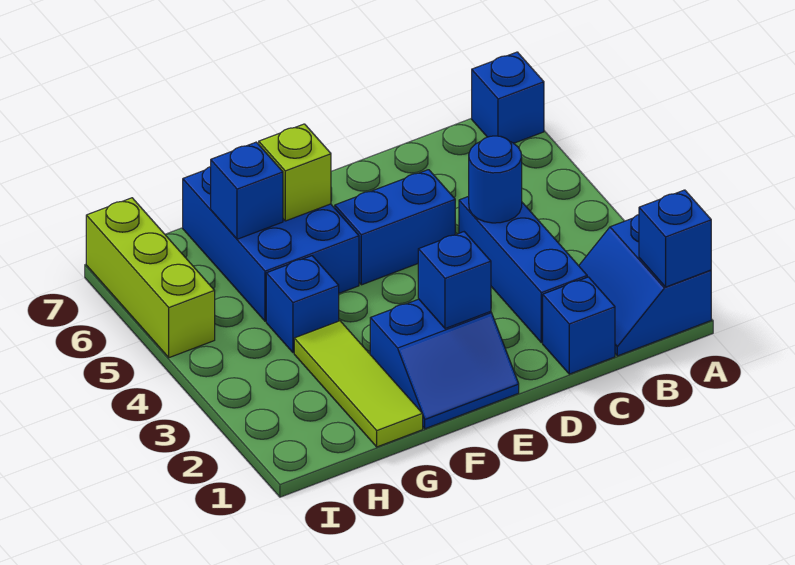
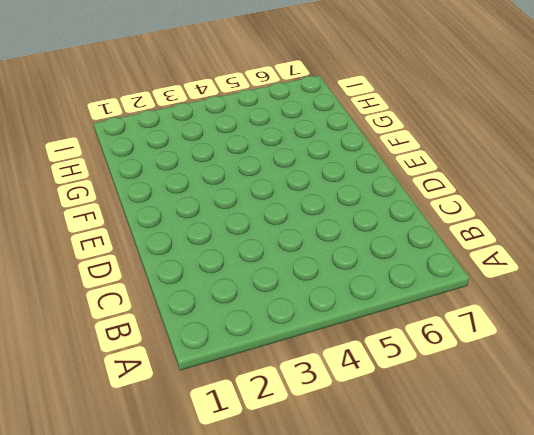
none -> blue 2x2 slope [579,215,711,356]
none -> blue 1x1 brick [472,52,544,143]
none -> blue 1x1 brick [543,277,615,374]

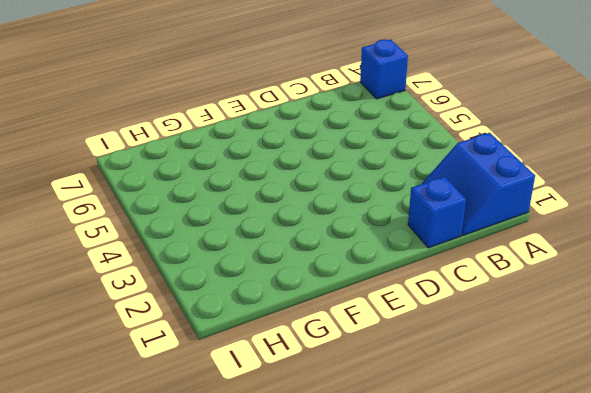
none -> blue 1x3 brick [459,196,587,343]
none -> blue 1x2 brick [335,170,455,285]
none -> blue 2x2 slope [370,299,519,429]

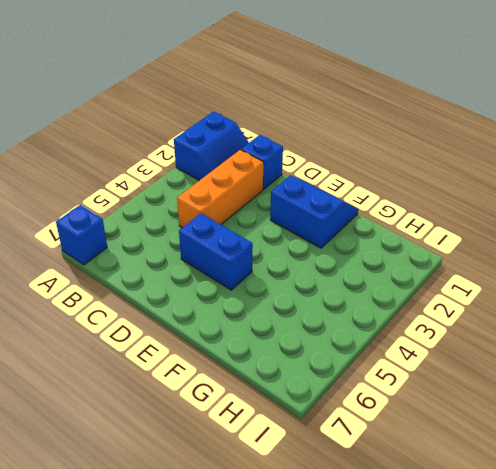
orange 1x3 brick [177,150,264,228] -> blue 1x3 brick [459,196,587,343]
none -> blue 2x3 brick [183,167,359,321]
none -> lime 1x3 tile [294,321,423,447]
none -> blue 1x1 brick [266,256,339,353]

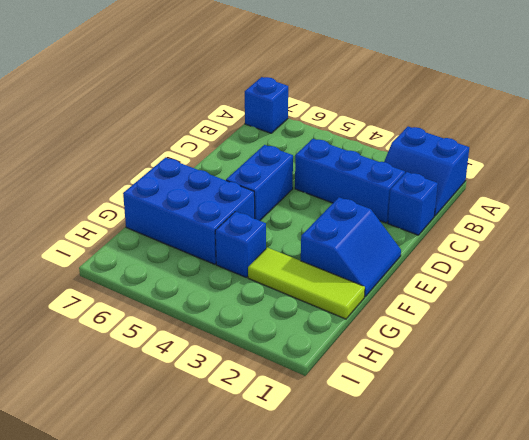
none -> lime 1x3 brick [86,198,215,358]
none -> blue 1x1 brick [639,190,711,287]
none -> blue 1x1 round brick [469,136,522,223]

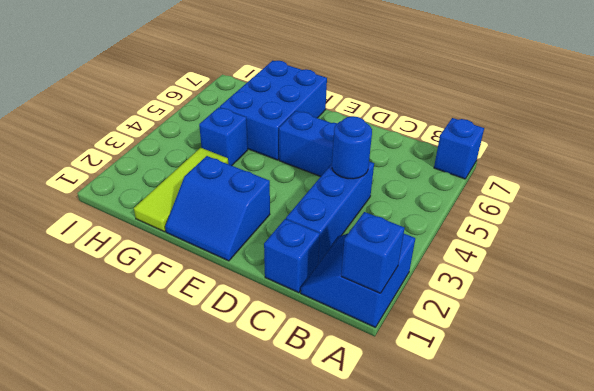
none -> lime 1x3 brick [86,198,215,358]
none -> blue 1x1 brick [418,232,491,329]
none -> lime 1x1 brick [259,124,331,221]

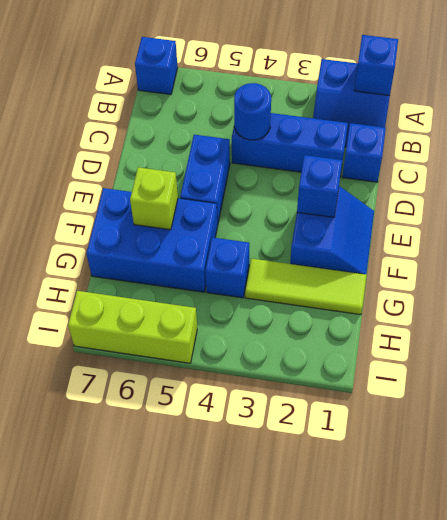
none -> blue 1x1 brick [211,142,283,239]

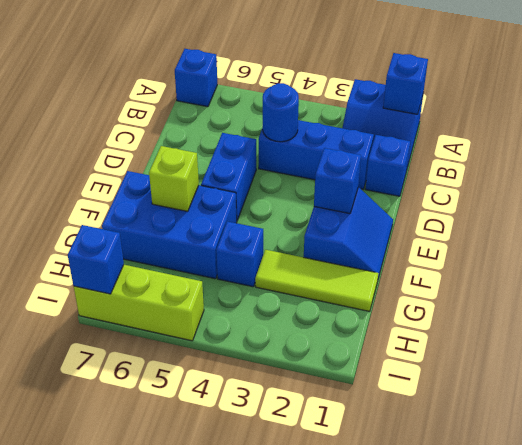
blue 1x1 brick [68,225,124,294] -> blue 1x1 brick moved to [211,142,283,239]

